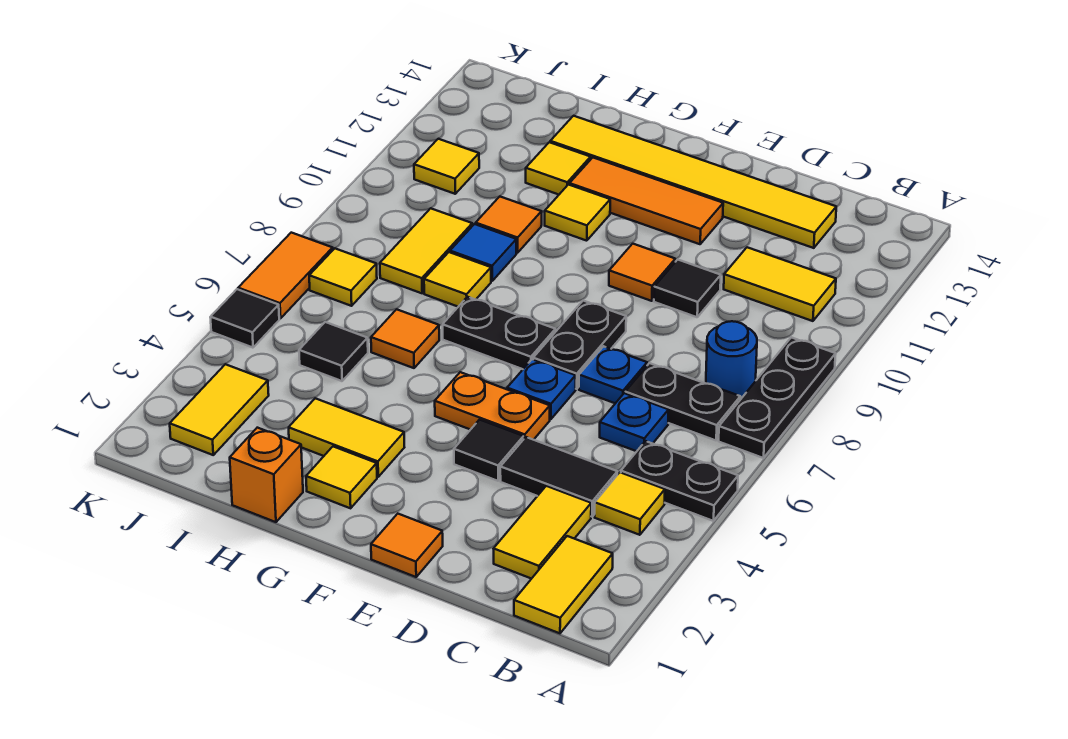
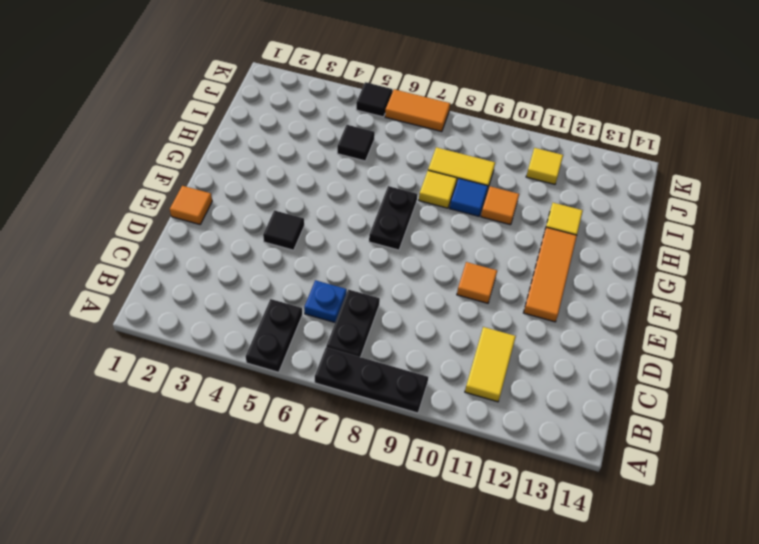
none -> yellow 1x2 tile [514,536,613,633]
none -> yellow 1x1 tile [595,472,665,535]
none -> blue 1x1 round brick [706,321,757,400]
none -> yellow 1x2 tile [494,486,591,579]

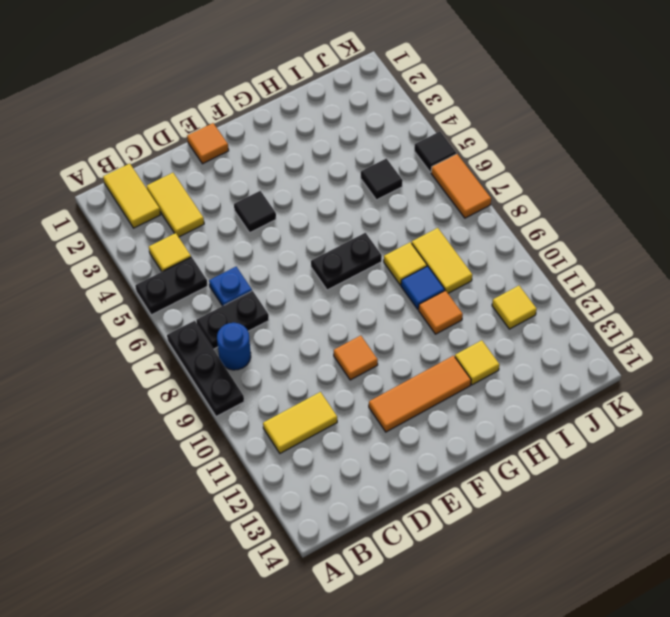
none -> black 1x2 tile [500,437,617,517]
none -> yellow 1x6 tile [550,116,836,248]
none -> blue 1x1 plate [579,346,647,403]
none -> black 1x1 tile [654,260,721,317]

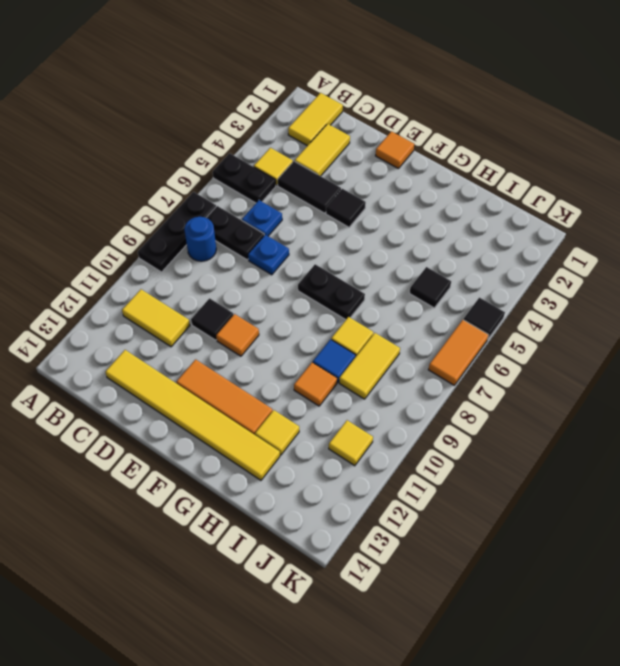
none -> orange 1x2 plate [435,372,550,440]
none -> blue 1x1 plate [507,359,576,419]
none -> black 1x2 plate [533,301,626,389]
none -> yellow 1x1 tile [306,447,377,508]

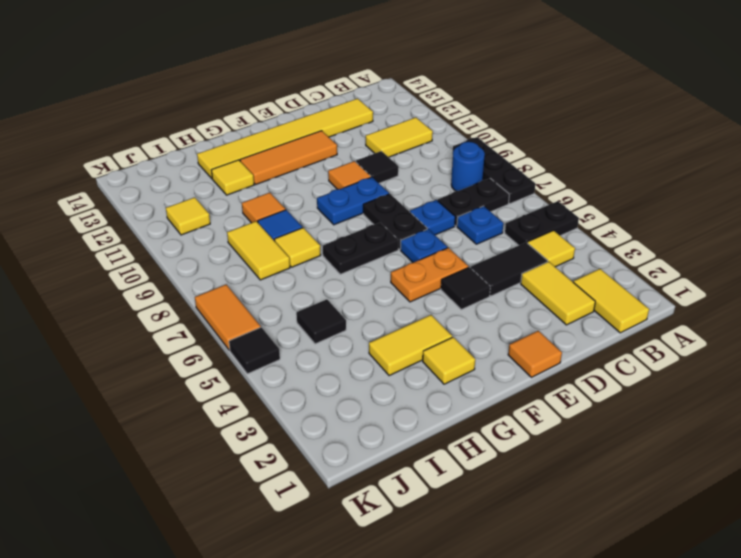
blue 1x2 plate [317,177,389,225] -> none
none -> yellow 1x1 tile [545,185,610,241]
none -> orange 1x1 brick [230,428,303,522]
none -> orange 1x1 tile [371,309,439,368]
none -> yellow 1x2 tile [170,364,269,455]

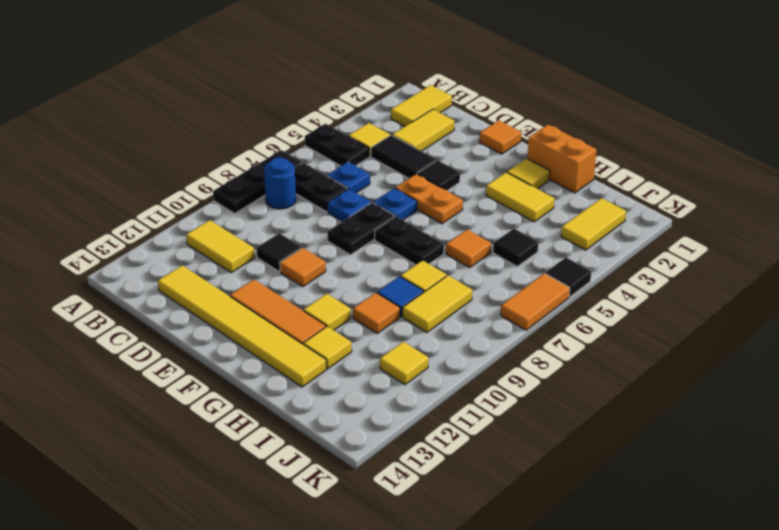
orange 1x2 brick [527,125,597,193] -> orange 1x1 brick [230,428,303,522]
none -> yellow 1x1 tile [309,248,377,306]

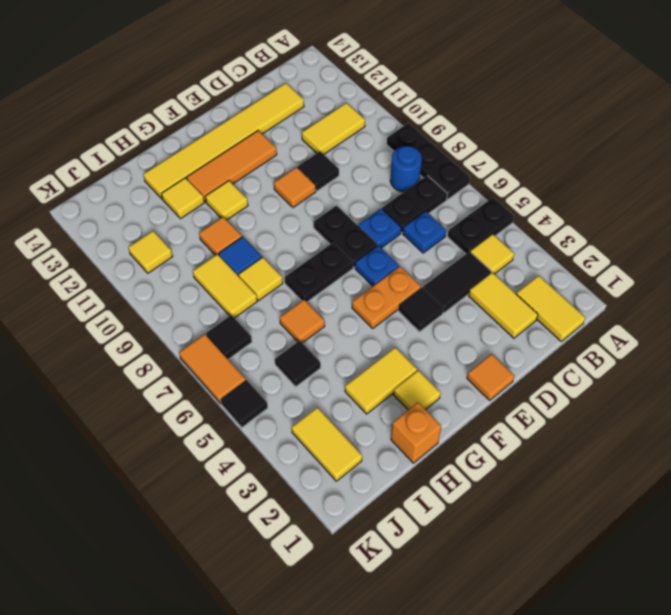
black 1x1 tile [206,315,252,359] -> yellow 1x1 tile [309,248,377,306]

